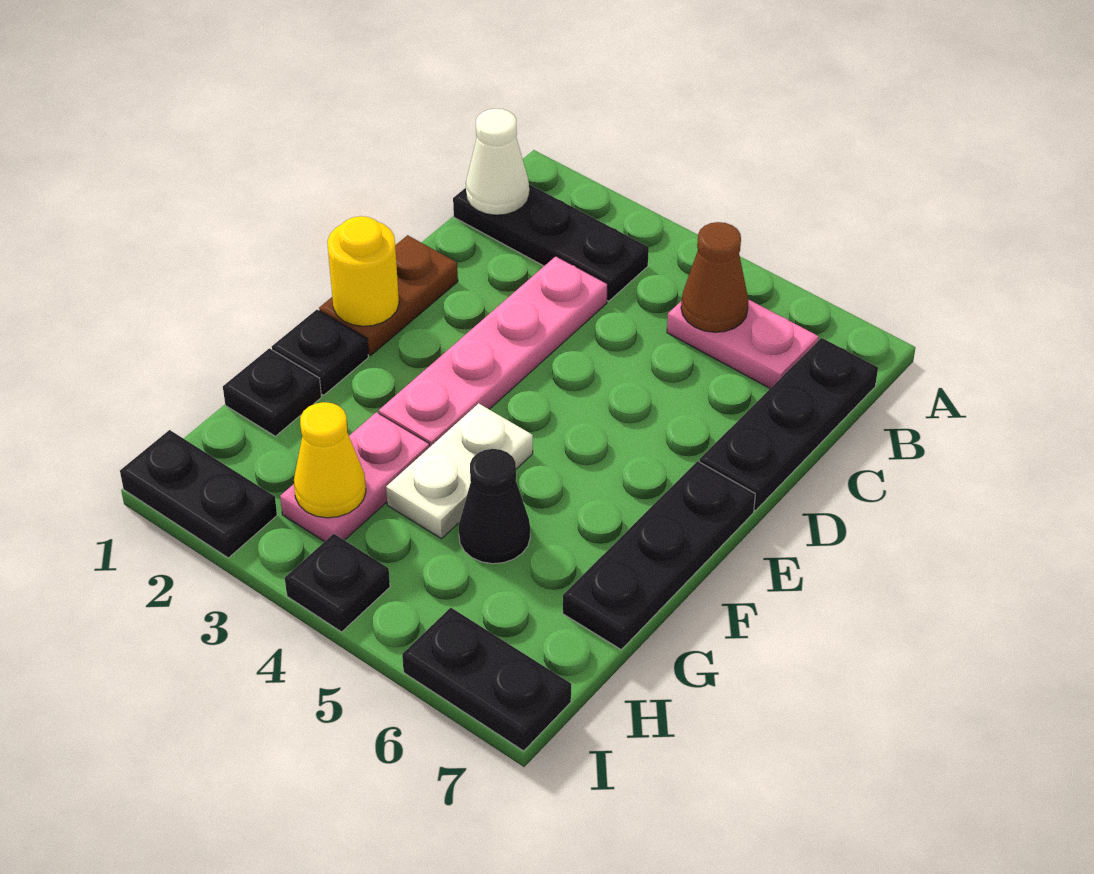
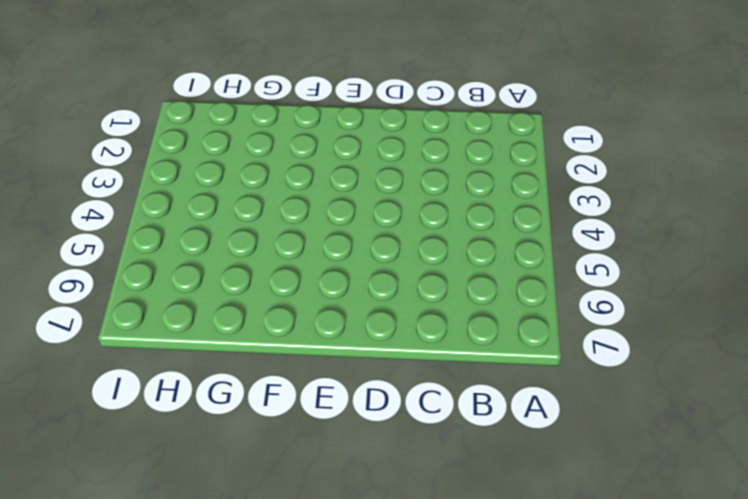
none -> black 1x3 plate [453,184,649,301]
none -> pink 1x2 plate [667,300,819,388]
none -> black 1x3 plate [699,338,878,510]

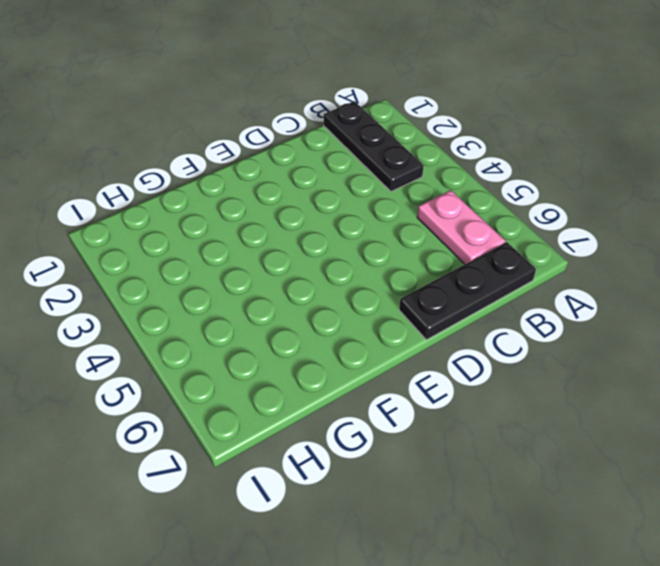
none -> pink 1x4 plate [379,256,608,447]
none -> brown 1x2 plate [319,235,458,356]
none -> black 1x3 plate [563,461,755,650]

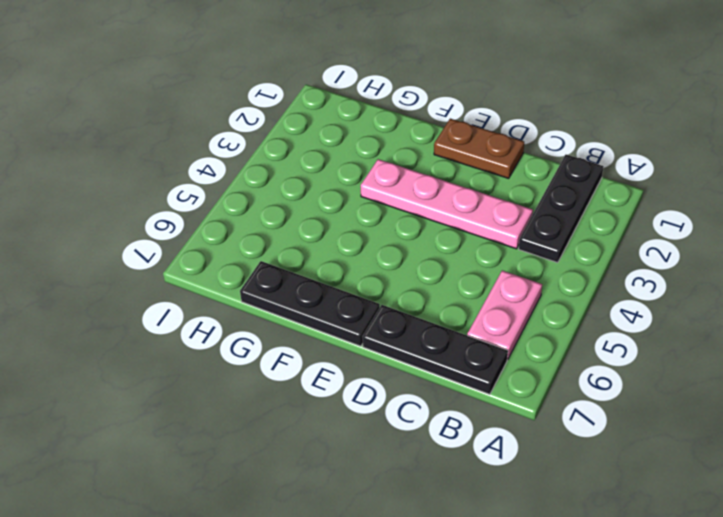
none -> black 1x1 plate [272,310,368,395]
none -> white 1x2 plate [386,404,533,539]
none -> black 1x1 plate [223,348,321,436]

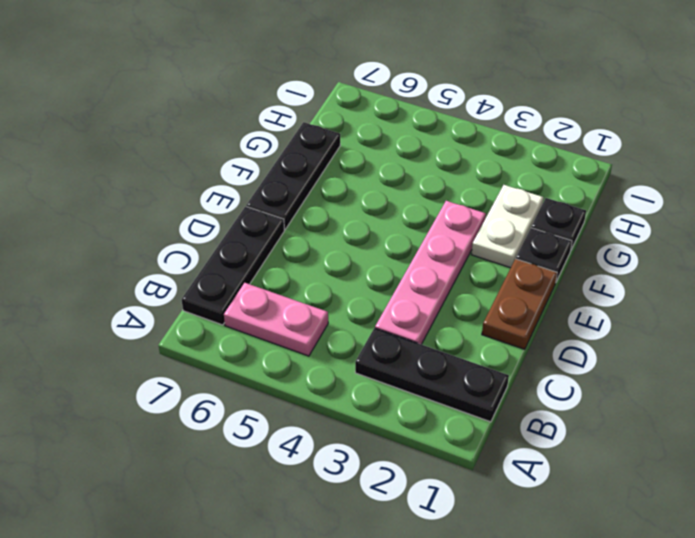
white 1x2 plate [471,185,544,268] -> white 1x2 plate moved to [386,404,533,539]
none -> pink 1x2 plate [280,412,429,542]
none -> black 1x1 cone [459,449,530,564]
none -> black 1x2 plate [120,430,277,558]

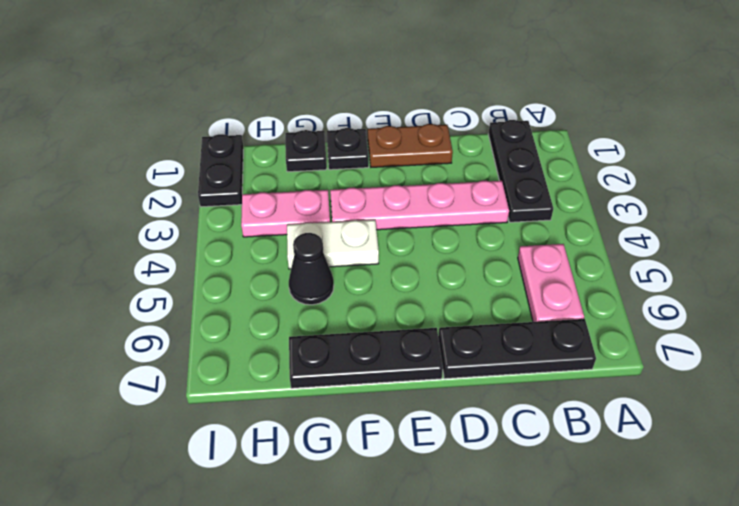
none -> black 1x1 plate [285,534,390,632]
none -> black 1x2 plate [402,608,571,751]
none -> white 1x1 cone [466,109,529,215]

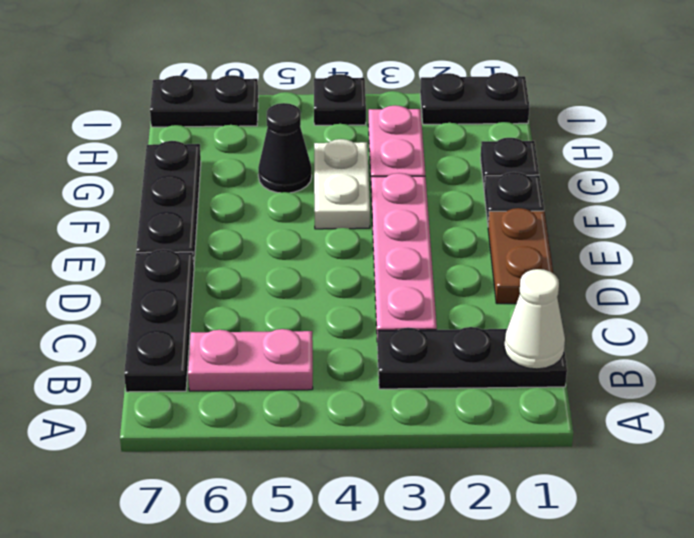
none -> brown 1x1 cone [681,222,748,332]
none -> yellow 1x1 round brick [327,216,399,326]
none -> yellow 1x1 cone [294,402,366,518]

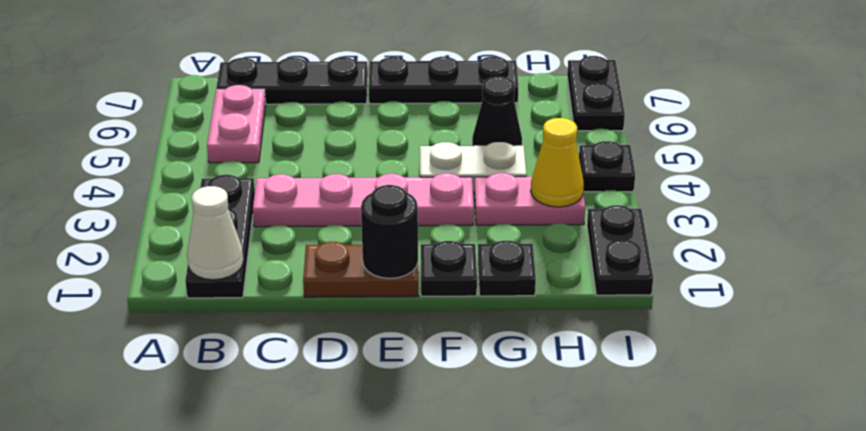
black 1x1 round brick [361,185,418,278] -> yellow 1x1 round brick [327,216,399,326]
none -> brown 1x1 cone [681,222,748,332]

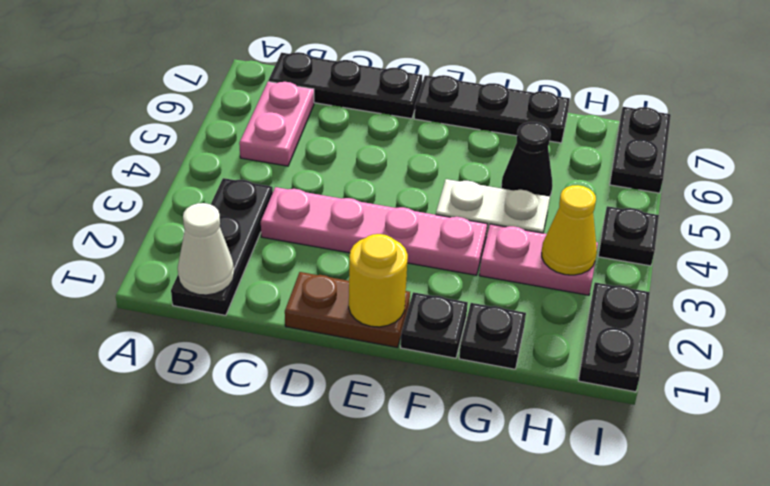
none -> brown 1x1 cone [681,222,748,332]

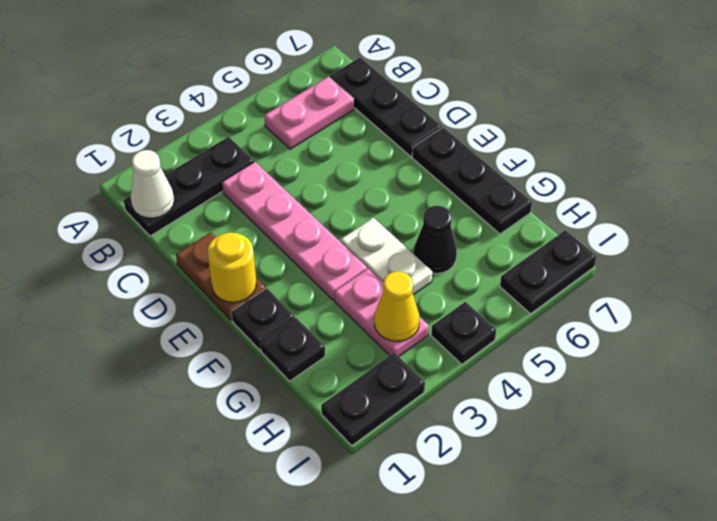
none -> brown 1x1 cone [681,222,748,332]

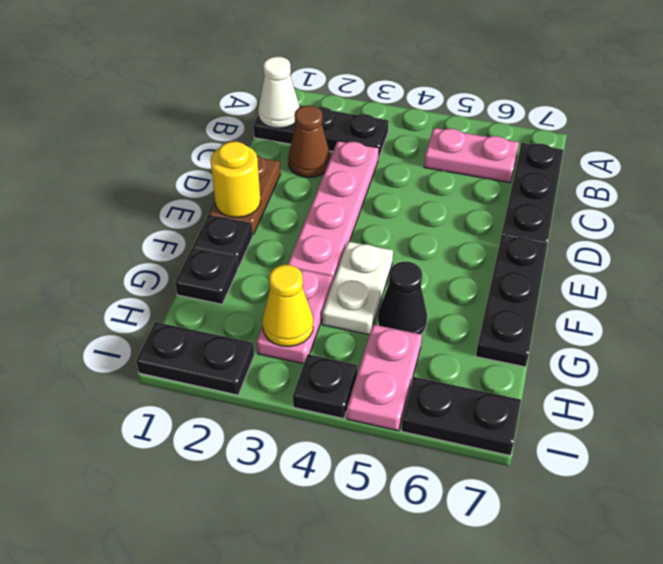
brown 1x1 cone [288,105,331,178] -> brown 1x1 cone moved to [681,222,748,332]
pink 1x2 plate [347,325,422,431] -> none

